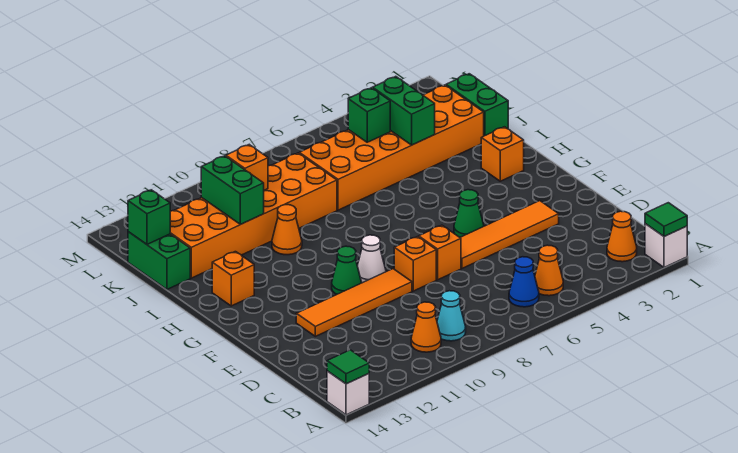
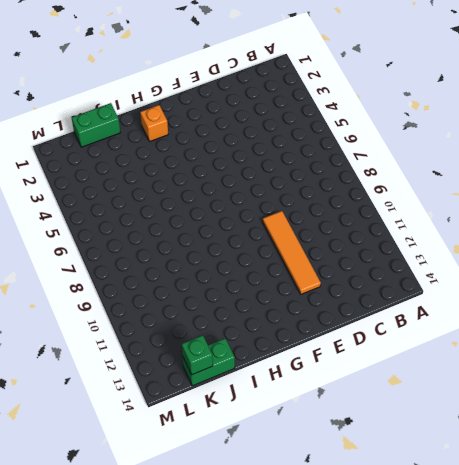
none -> white 1x1 brick [645,224,687,267]
none -> white 1x1 brick [327,371,369,415]
none -> orange 1x1 cone [607,211,637,262]

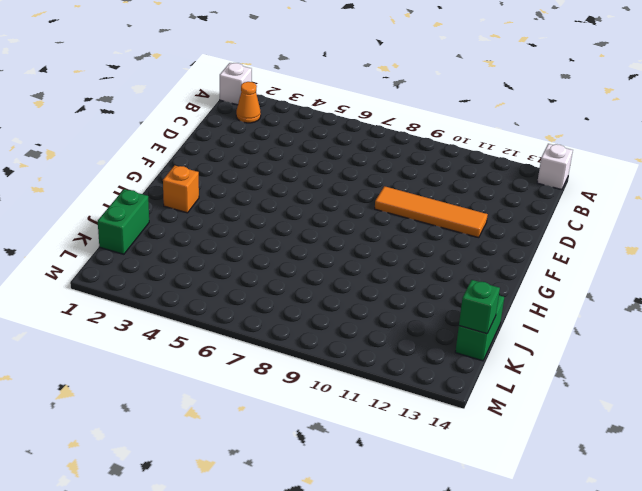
none -> orange 1x1 cone [535,245,563,296]
none -> blue 1x1 cone [509,257,539,307]
none -> cyan 1x1 cone [437,291,466,341]

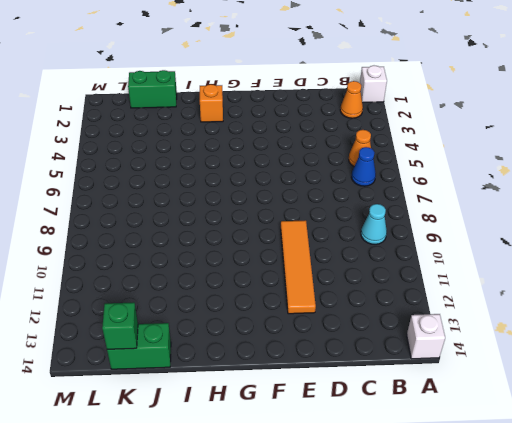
none -> orange 1x1 cone [411,302,441,352]
none -> orange 1x4 tile [460,201,559,268]
none -> orange 1x1 brick [419,225,461,280]

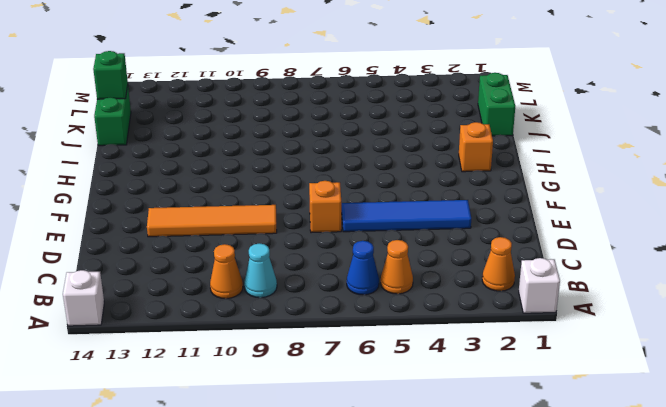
blue 1x4 tile [342,200,471,232] -> orange 1x4 tile [460,201,559,268]
none -> orange 1x1 brick [394,237,436,291]
none -> green 1x1 cone [454,190,484,237]
none -> white 1x1 cone [357,235,386,283]

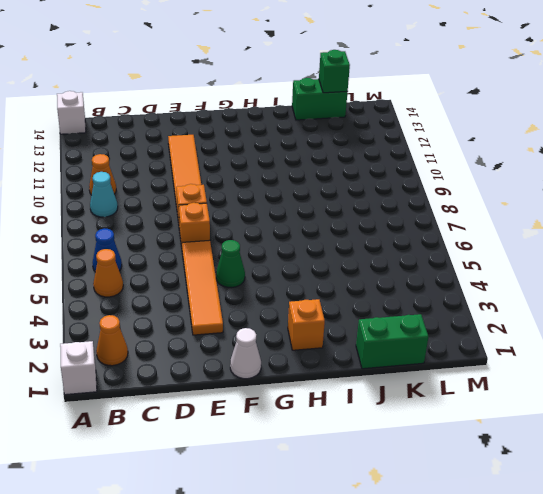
white 1x1 cone [230,328,261,379] -> white 1x1 cone moved to [357,235,386,283]
none -> green 1x1 cone [332,246,362,294]
none -> orange 1x1 brick [212,252,254,306]
none -> orange 1x1 cone [272,205,302,255]

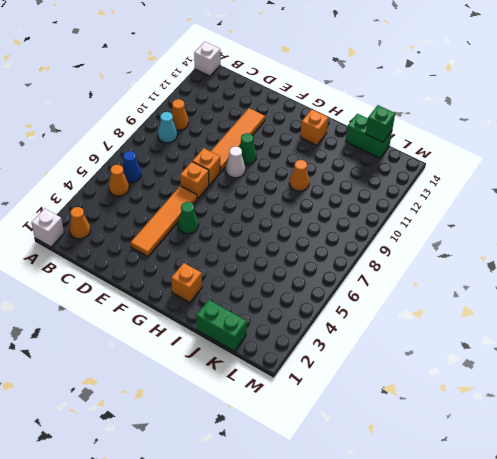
none -> orange 2x6 brick [299,85,484,210]
none -> orange 2x6 brick [170,153,337,278]
none -> green 1x1 tile [645,203,687,237]

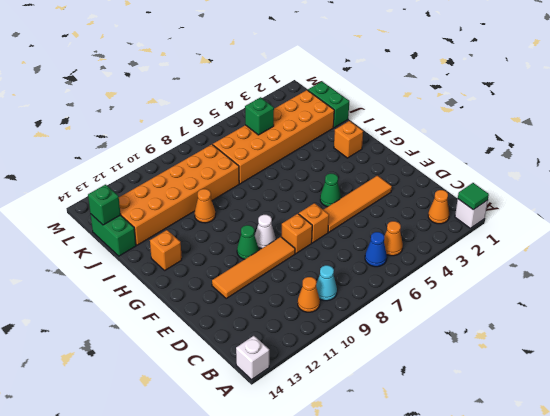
none -> green 1x1 tile [327,350,369,384]
none -> green 1x2 brick [373,77,435,145]
none -> green 1x2 brick [201,156,264,224]

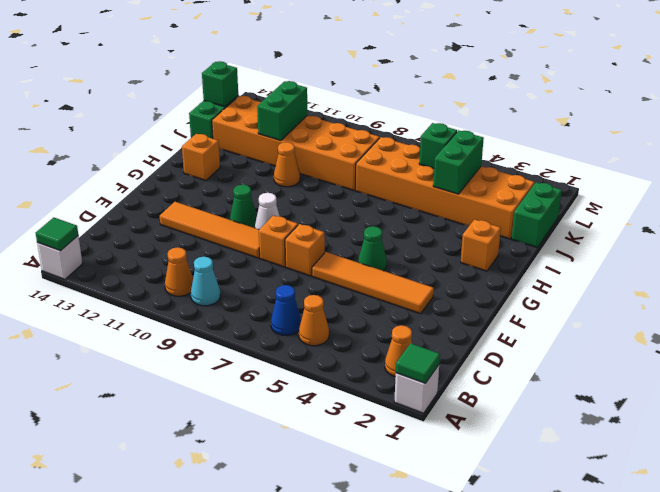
none -> orange 1x1 brick [226,145,268,190]

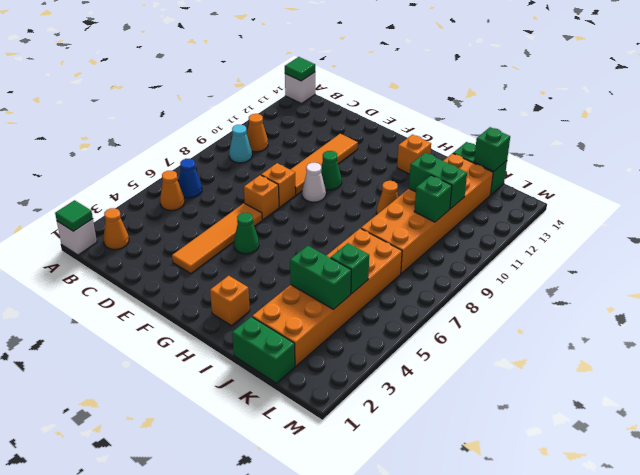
green 1x1 brick [414,175,452,222] -> orange 1x1 brick [226,145,268,190]

